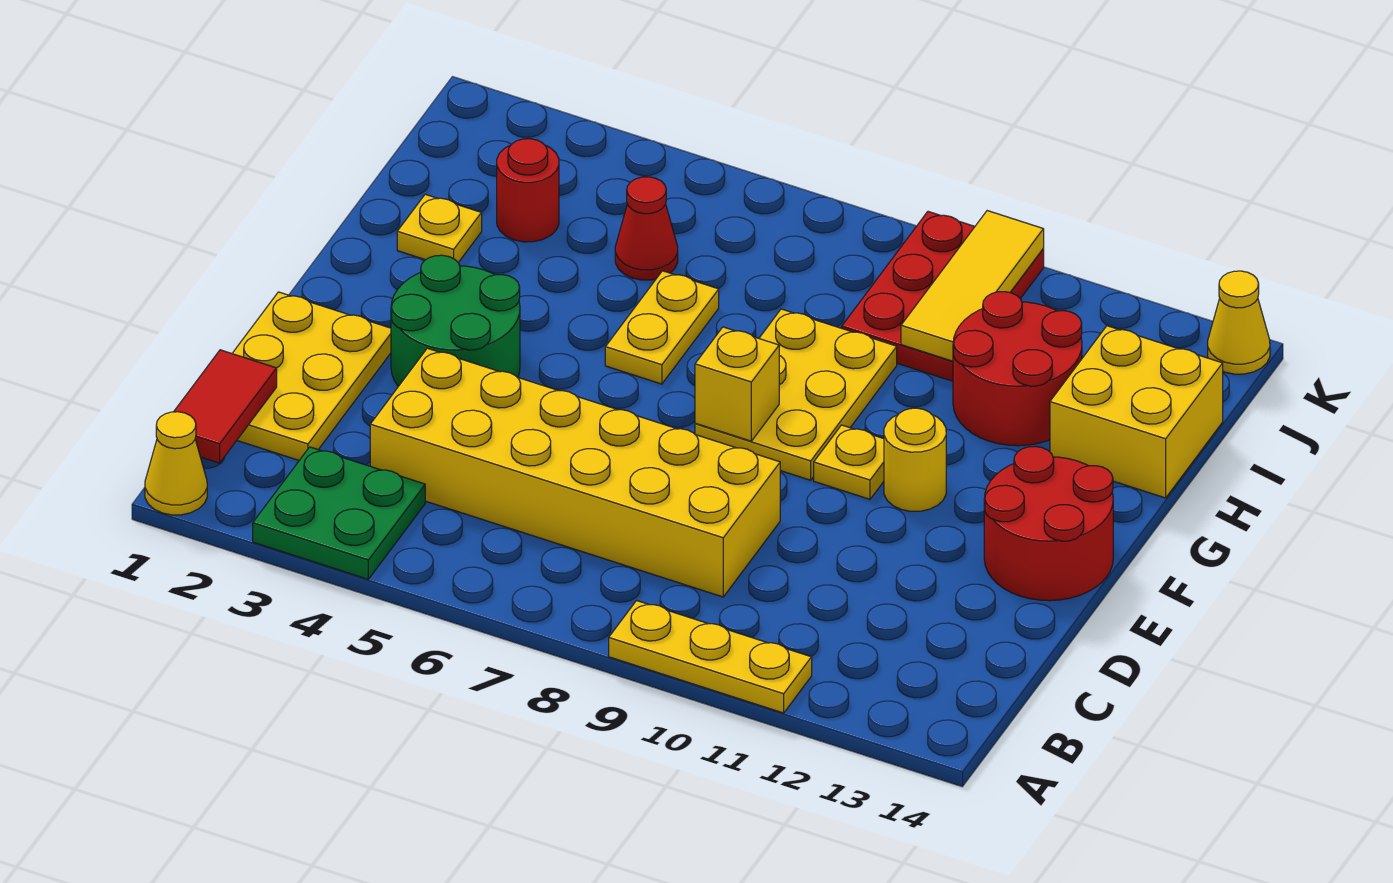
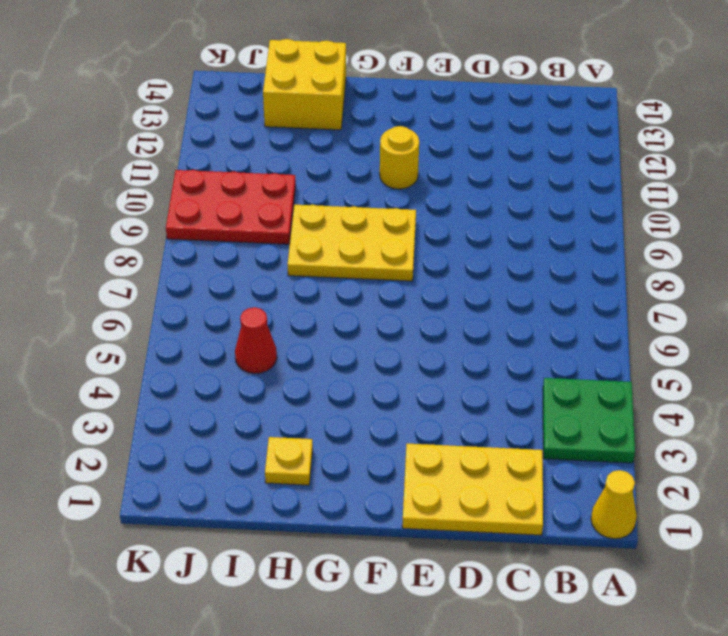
none -> yellow 1x3 plate [609,601,812,713]
none -> yellow 2x6 brick [370,348,780,597]
none -> green 2x2 round brick [391,255,520,386]

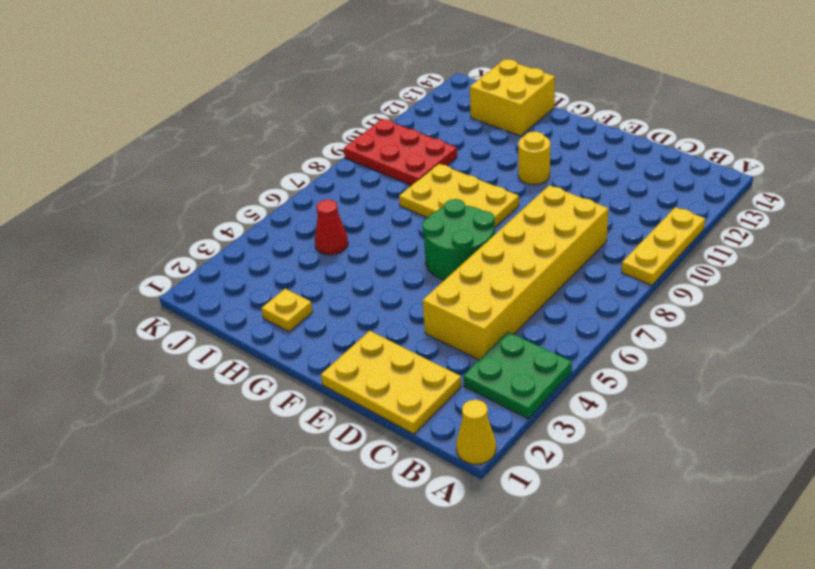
green 2x2 round brick [422,199,495,280] -> green 2x2 round brick moved to [391,255,520,386]
none -> red 2x2 round brick [984,446,1113,601]
none -> yellow 1x1 plate [814,425,884,499]
none -> yellow 1x2 plate [605,271,719,384]

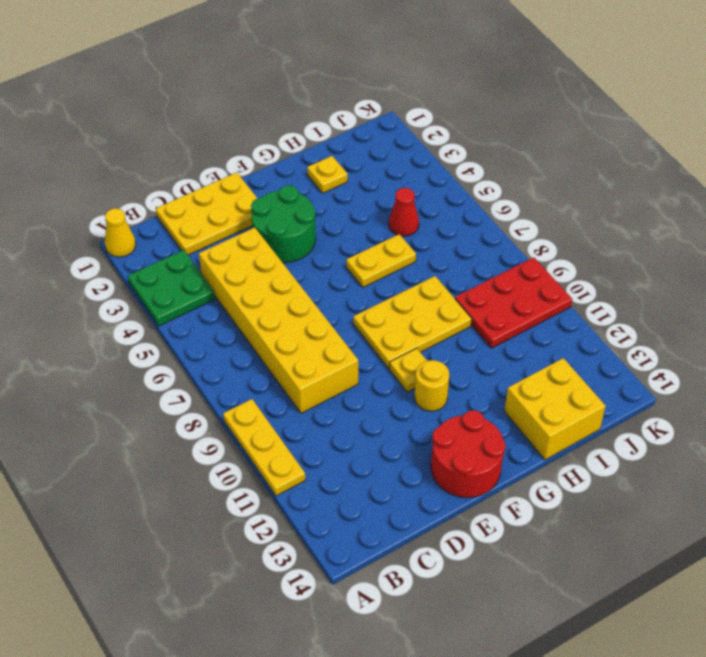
none -> red 2x2 round brick [953,292,1082,446]
none -> red 1x1 round brick [497,139,559,242]
none -> yellow 1x1 cone [1208,271,1270,374]

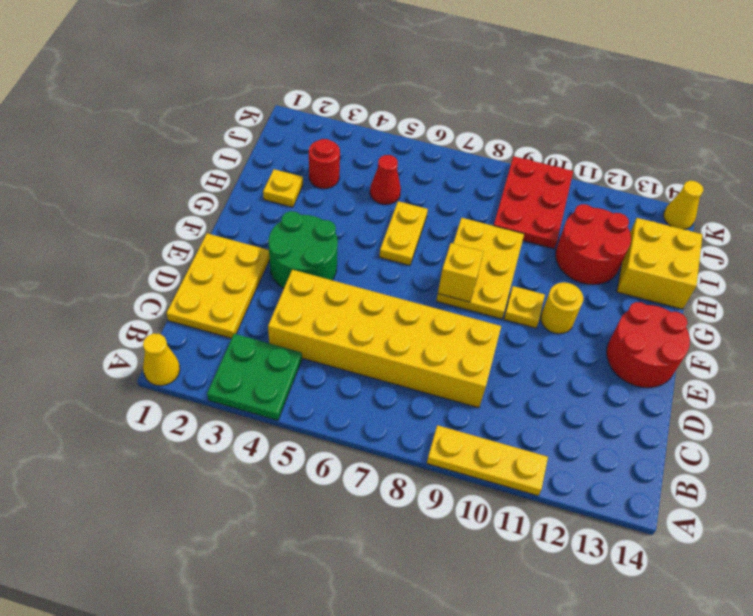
none -> red 1x2 tile [174,350,277,463]
none -> yellow 1x3 tile [901,211,1044,361]

